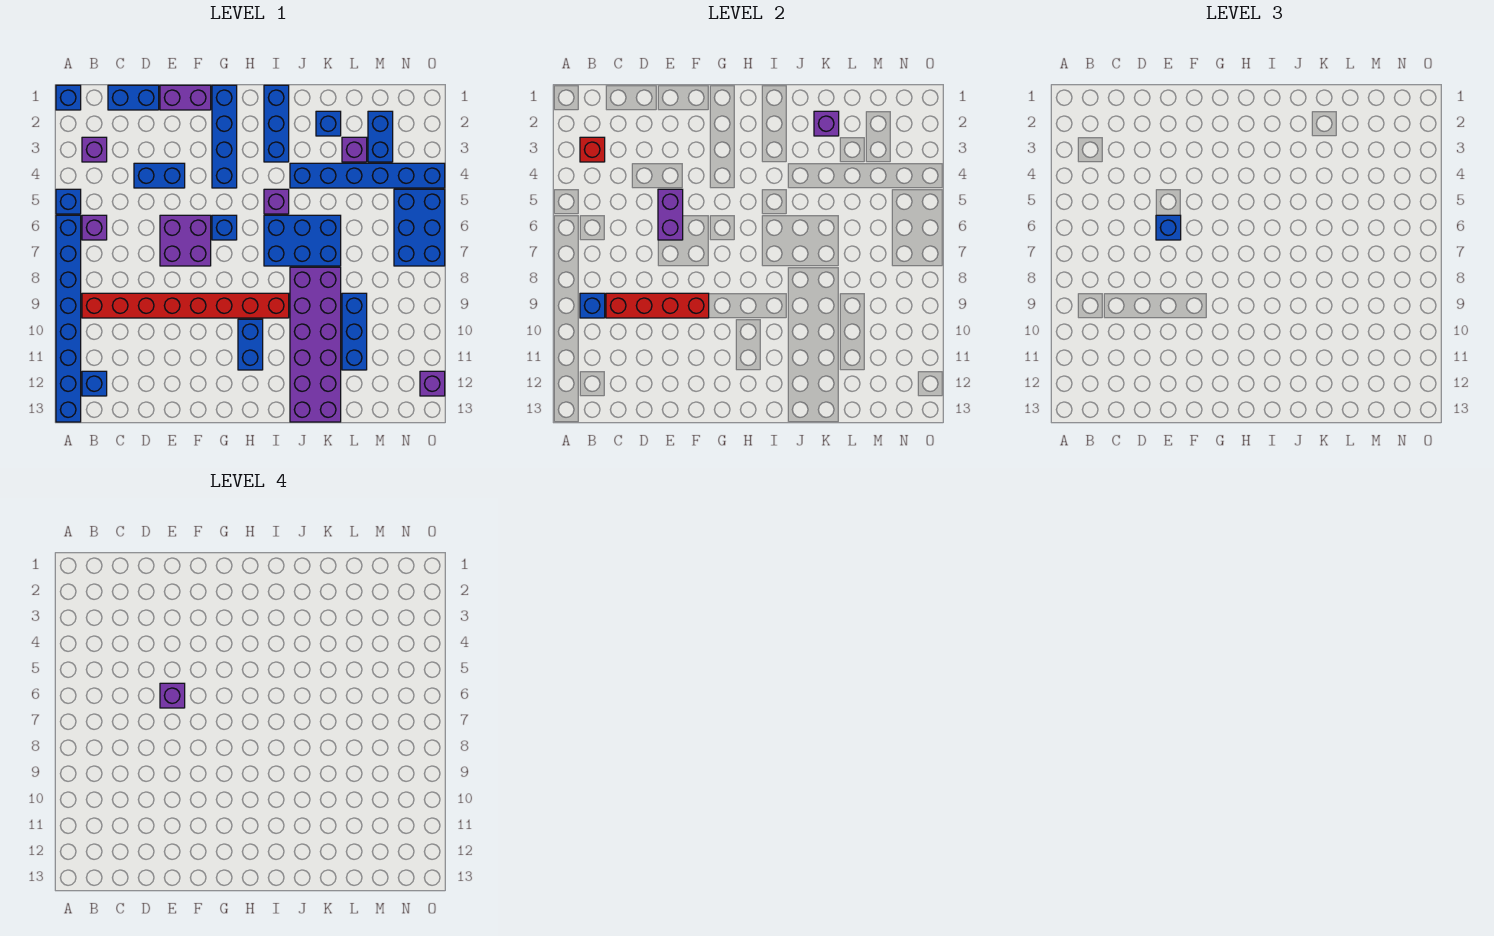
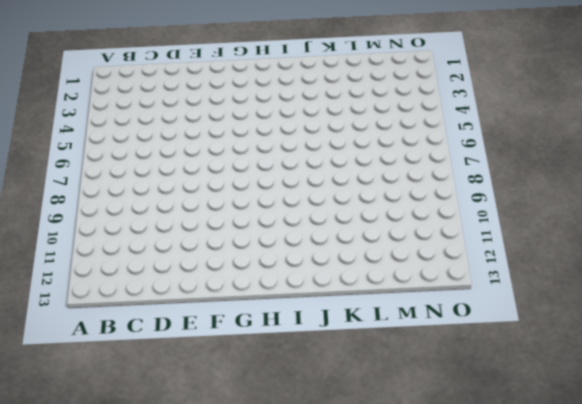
none -> blue 1x1 brick [56,85,81,110]
none -> blue 1x1 brick [56,189,81,214]
none -> blue 1x8 brick [56,215,81,422]
none -> purple 1x1 brick [82,137,107,162]

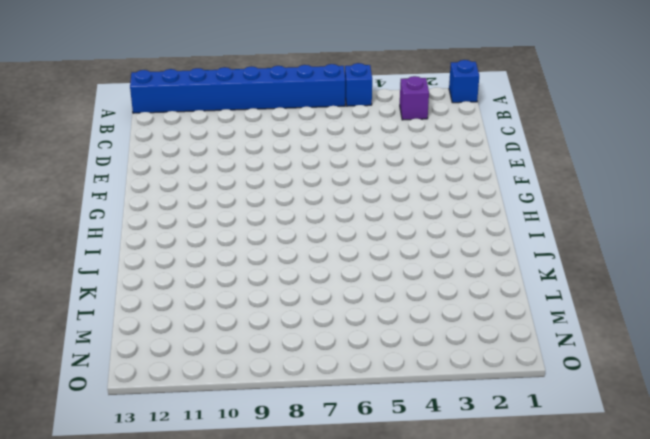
none -> purple 1x1 brick [82,215,107,240]
none -> red 1x8 brick [82,293,289,318]
none -> blue 1x1 brick [82,371,107,396]
none -> blue 1x2 brick [108,85,159,110]

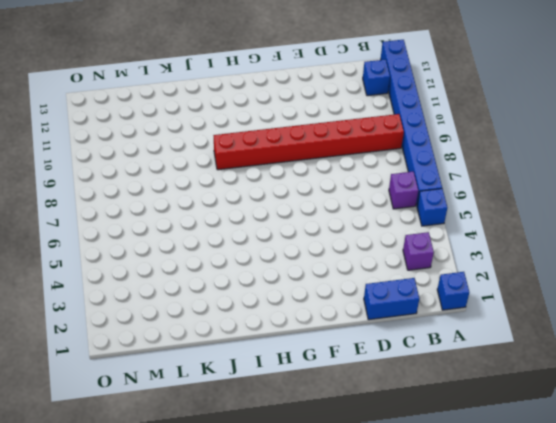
none -> blue 1x2 brick [134,163,185,188]
none -> purple 1x2 brick [160,85,211,110]
none -> purple 2x2 brick [160,215,211,266]
none -> blue 1x4 brick [212,85,237,188]

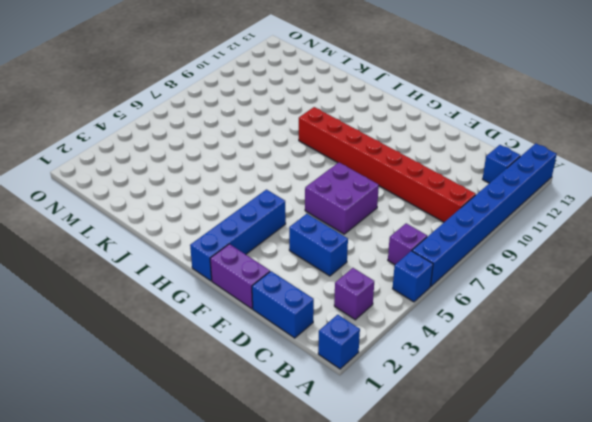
none -> blue 1x1 brick [212,215,237,240]
none -> blue 1x2 brick [238,319,263,370]
none -> blue 1x3 brick [264,85,289,162]
none -> purple 1x1 brick [264,189,289,214]

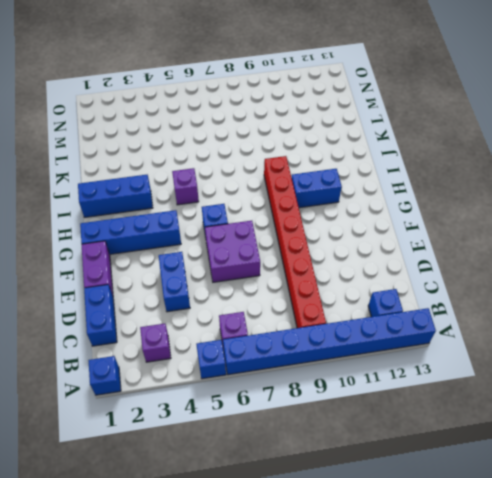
none -> blue 2x3 brick [264,215,341,266]
none -> blue 1x6 brick [290,163,445,188]
none -> purple 2x6 brick [290,267,341,422]
none -> blue 1x1 brick [316,111,341,136]

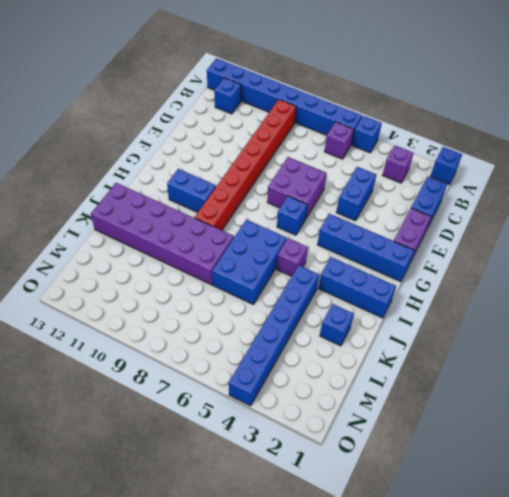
none -> purple 1x1 brick [342,137,367,162]
none -> blue 1x3 brick [342,293,367,370]
none -> blue 1x2 brick [368,111,393,162]
none -> blue 2x3 brick [394,189,445,266]

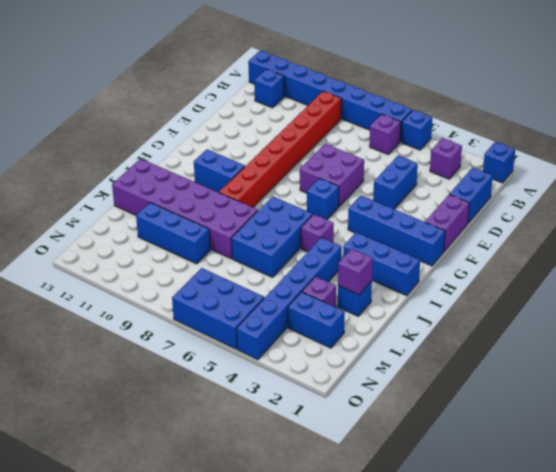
none -> purple 1x1 brick [420,371,445,396]
none -> red 1x1 brick [580,137,605,162]
none -> blue 1x1 brick [580,293,605,318]
none -> red 1x4 brick [606,293,709,318]

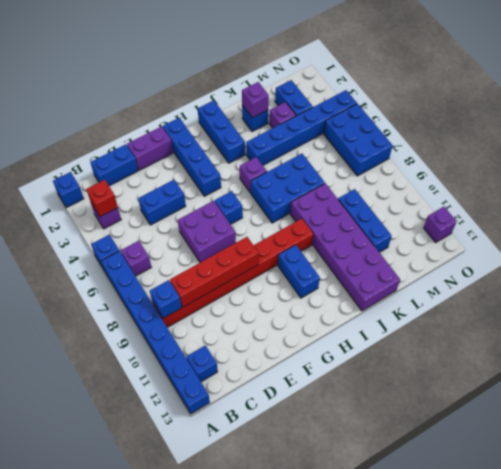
none -> purple 1x2 brick [658,189,683,240]
none -> blue 1x1 brick [1156,215,1181,240]
none -> purple 1x1 brick [160,683,185,708]

